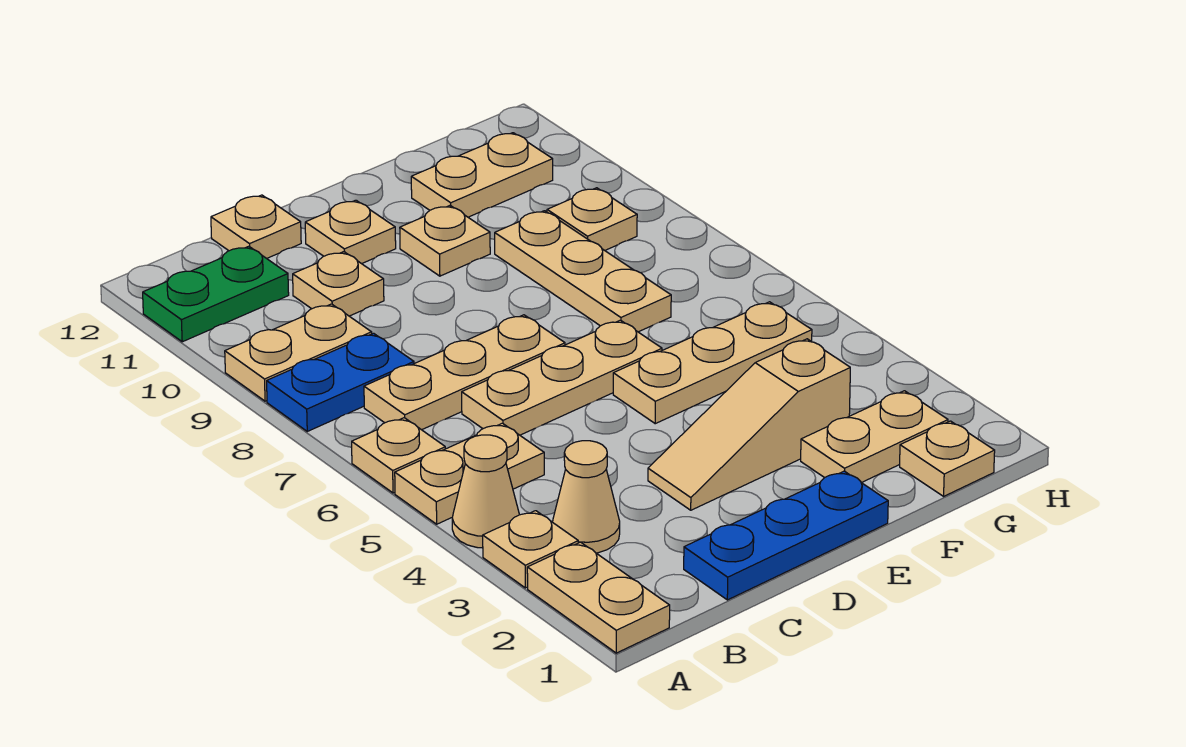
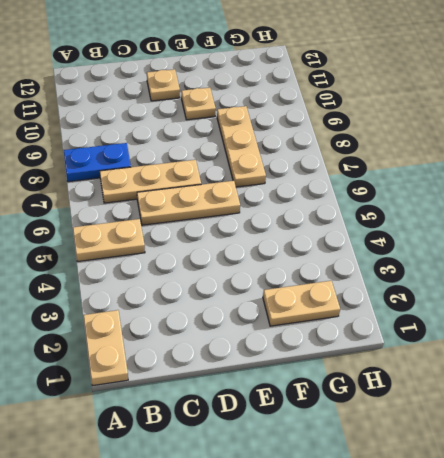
none -> tan 1x1 plate [483,511,578,588]
none -> tan 1x1 cone [452,435,519,548]
none -> tan 1x1 plate [352,418,445,493]

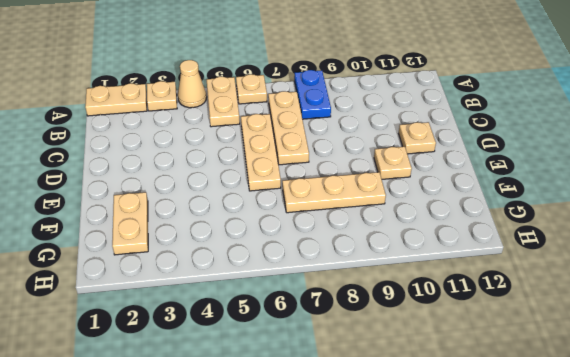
none -> tan 1x2 plate [225,304,372,401]
none -> green 1x2 plate [143,246,289,342]
none -> tan 1x1 cone [553,441,620,553]

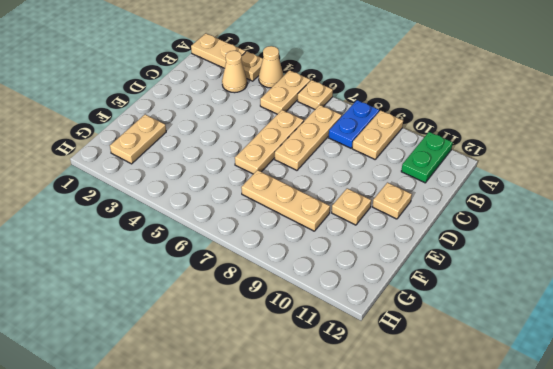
none -> blue 1x3 plate [684,471,888,600]
none -> tan 1x1 plate [293,252,384,316]
none -> tan 1x1 plate [211,195,301,258]

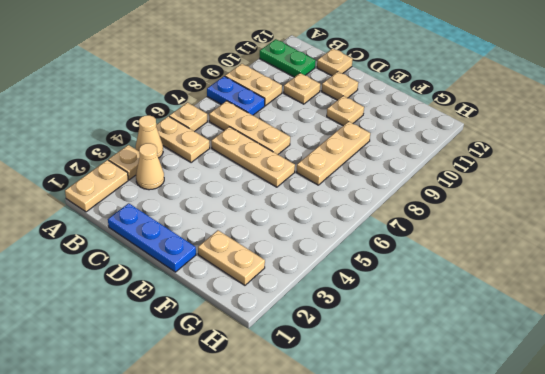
none -> tan 1x3 slope [648,339,850,510]
none -> tan 1x3 plate [613,302,812,424]
none -> tan 1x2 plate [411,133,553,217]

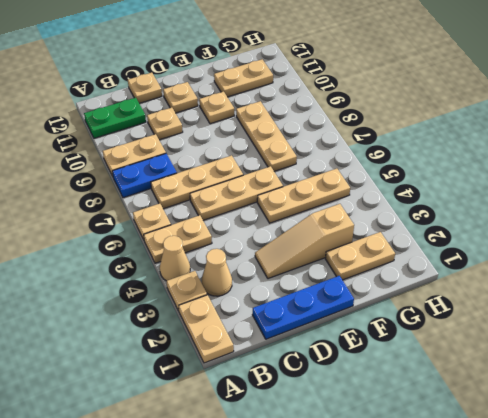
none -> tan 1x1 plate [900,421,995,496]
none -> tan 1x1 plate [547,188,637,250]

